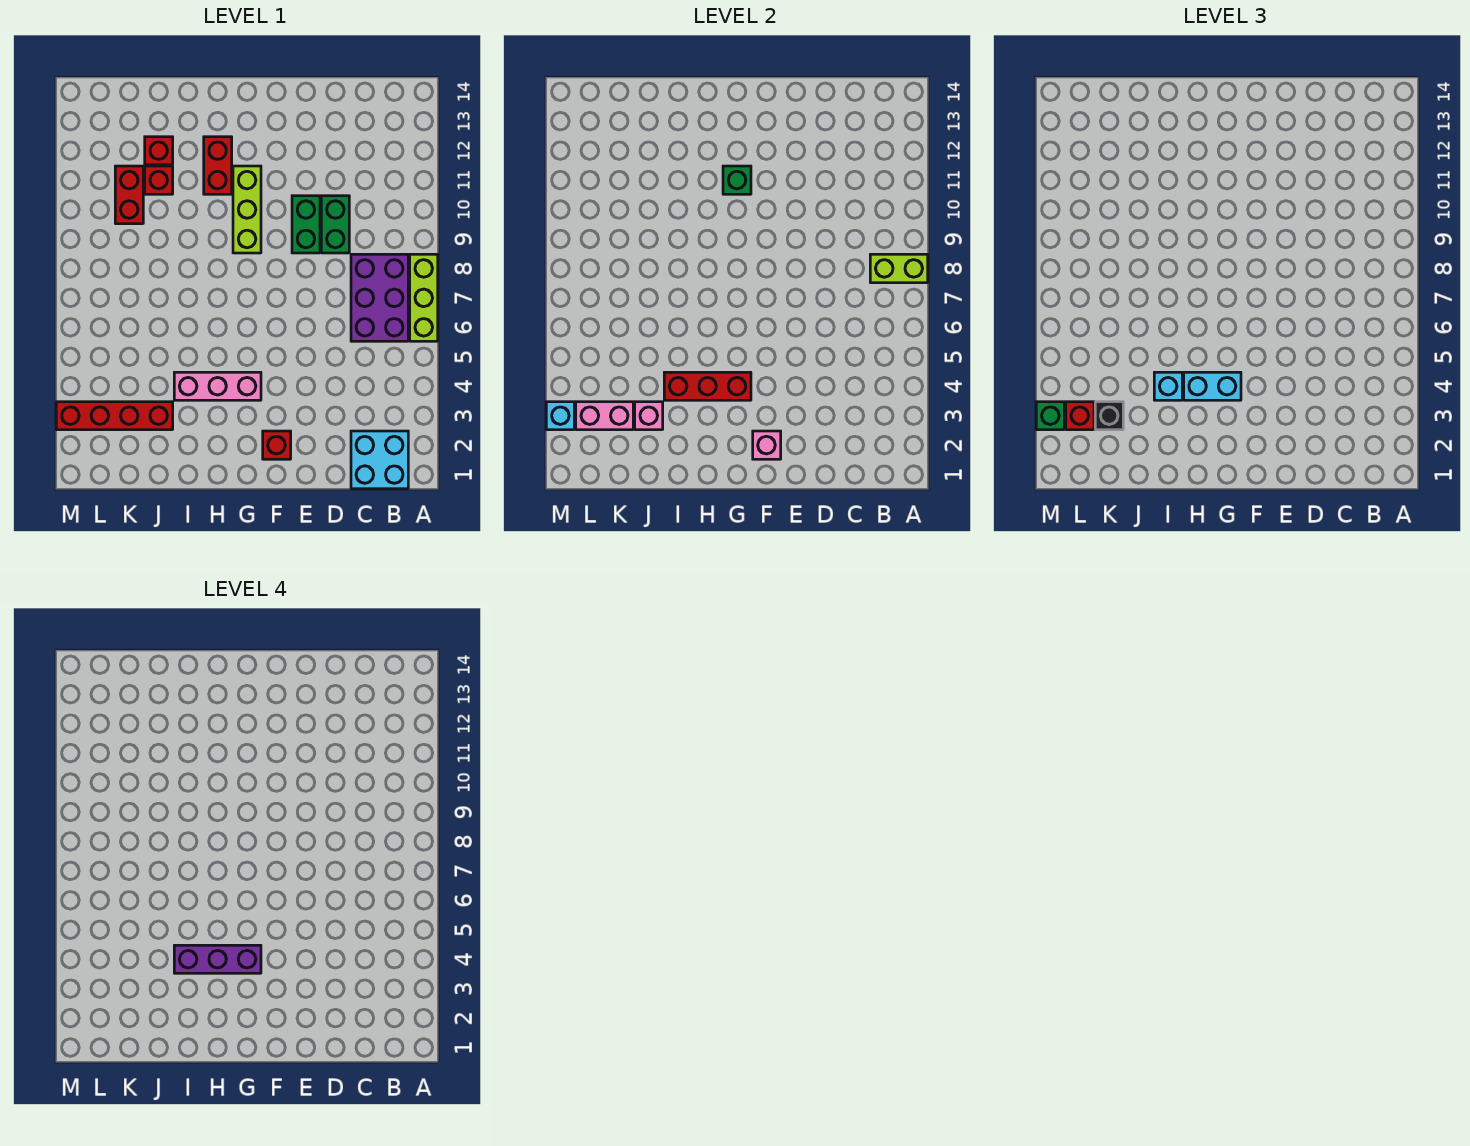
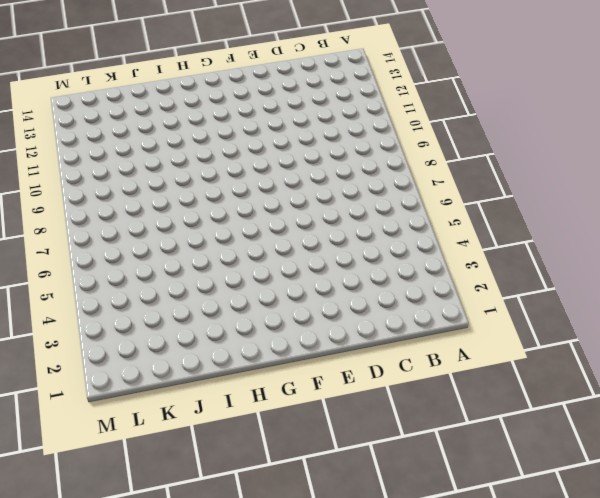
none -> lime 1x3 brick [410,254,438,341]
none -> cyan 2x2 brick [351,431,408,489]
none -> purple 2x3 brick [351,254,408,341]

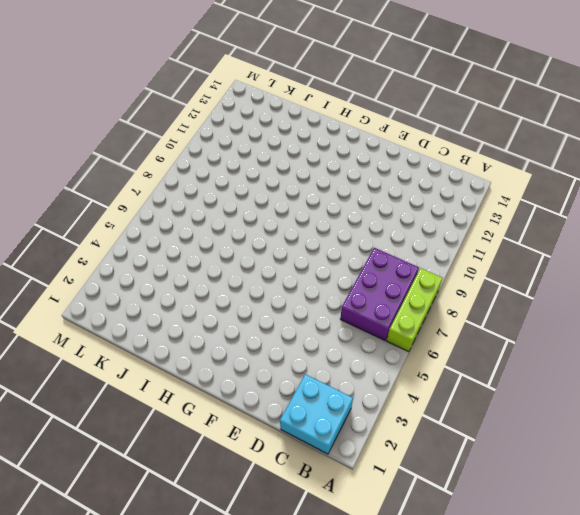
none -> green 1x2 brick [321,196,349,253]
none -> green 1x2 brick [292,196,320,253]
none -> red 1x1 brick [263,431,291,459]

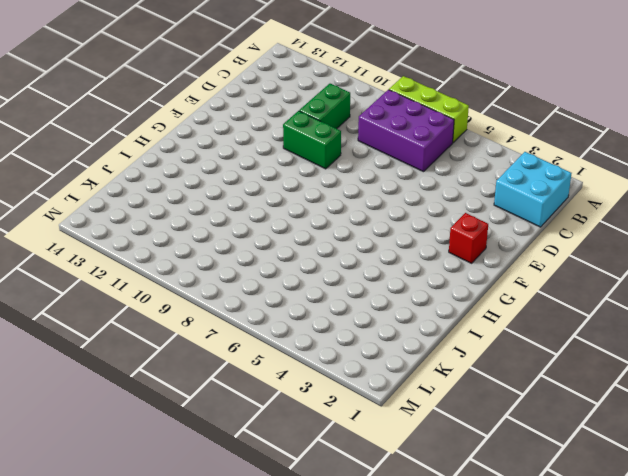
green 1x2 brick [299,84,350,129] -> green 1x2 brick turned to [321,196,349,253]
none -> pink 1x3 brick [174,372,261,400]
none -> lime 1x3 brick [233,166,261,253]
none -> red 1x2 brick [204,137,232,194]

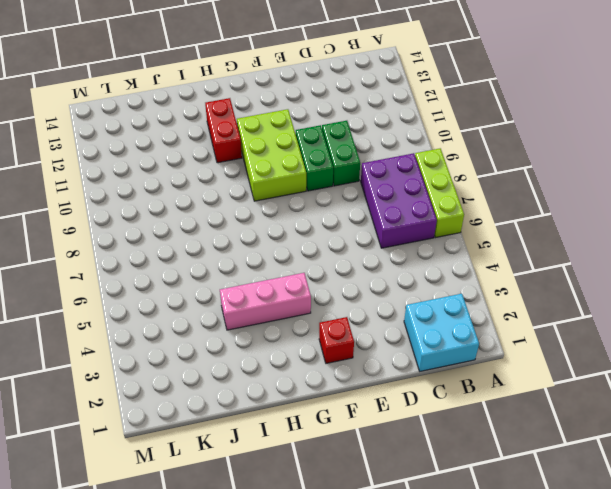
lime 2x3 brick [237,109,306,201] -> lime 1x3 brick [233,166,261,253]
none -> red 1x4 brick [56,402,173,430]
none -> red 1x1 brick [145,166,173,194]
none -> red 1x1 brick [145,137,173,165]

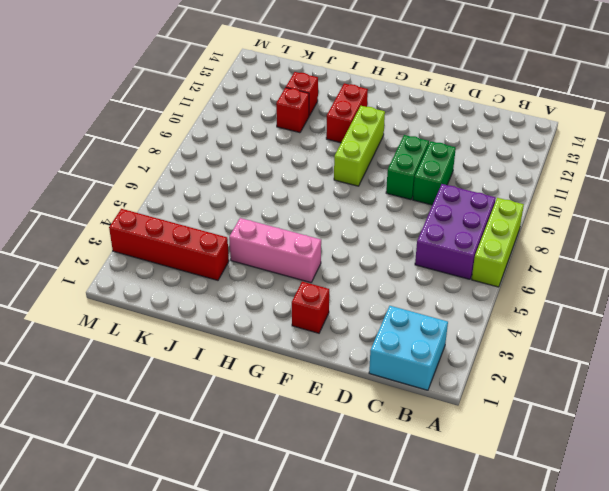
none -> red 1x2 brick [115,166,143,224]
none -> lime 1x2 brick [870,254,928,283]
none -> pink 1x1 brick [753,431,781,459]

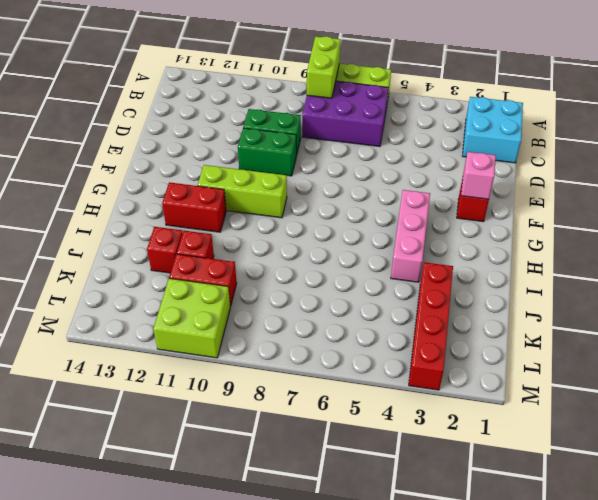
lime 2x2 brick [153,278,230,358] -> none
none -> red 1x3 brick [664,372,751,400]
none -> green 1x1 brick [723,166,751,194]
none -> pink 1x1 brick [635,402,663,430]

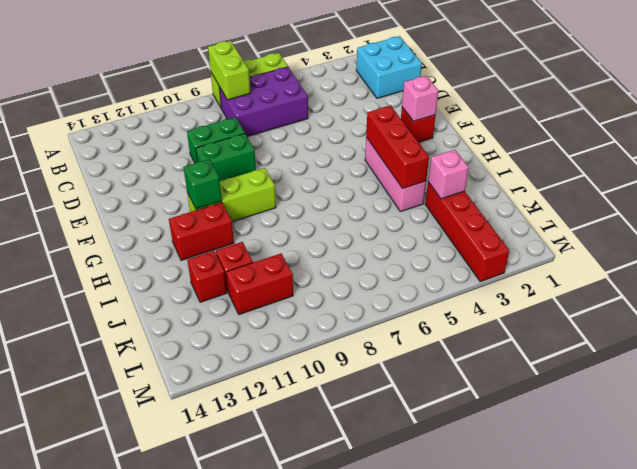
none -> pink 1x2 brick [576,402,633,430]
none -> cyan 1x1 brick [546,402,574,430]
none -> cyan 1x2 brick [1184,372,1241,400]

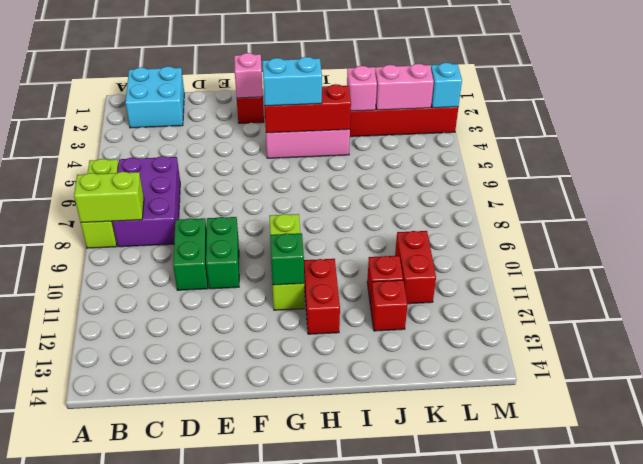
none -> cyan 1x1 brick [1154,372,1182,400]
none -> black 1x1 brick [1095,402,1123,430]
none -> red 1x1 brick [1066,402,1094,430]

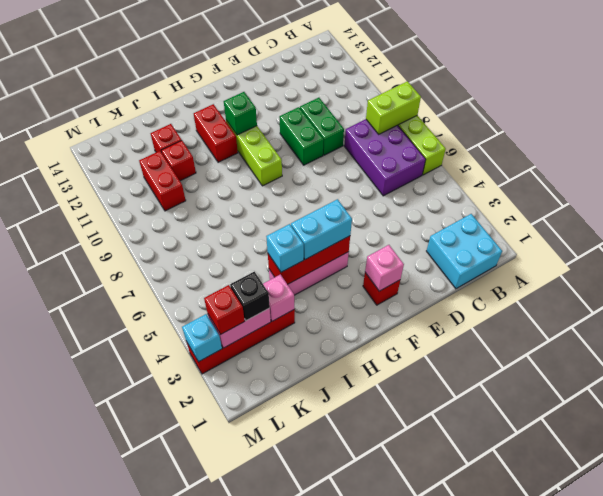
none -> green 1x1 brick [1036,402,1064,430]
none -> purple 1x3 brick [174,945,261,973]

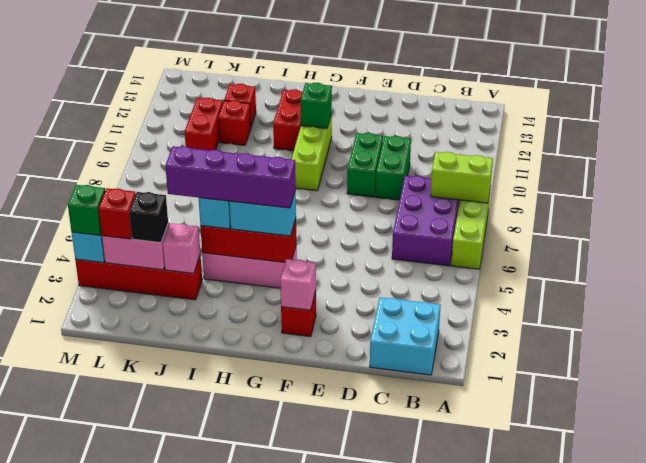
purple 1x4 brick [165,146,296,208] -> purple 1x3 brick [174,945,261,973]

